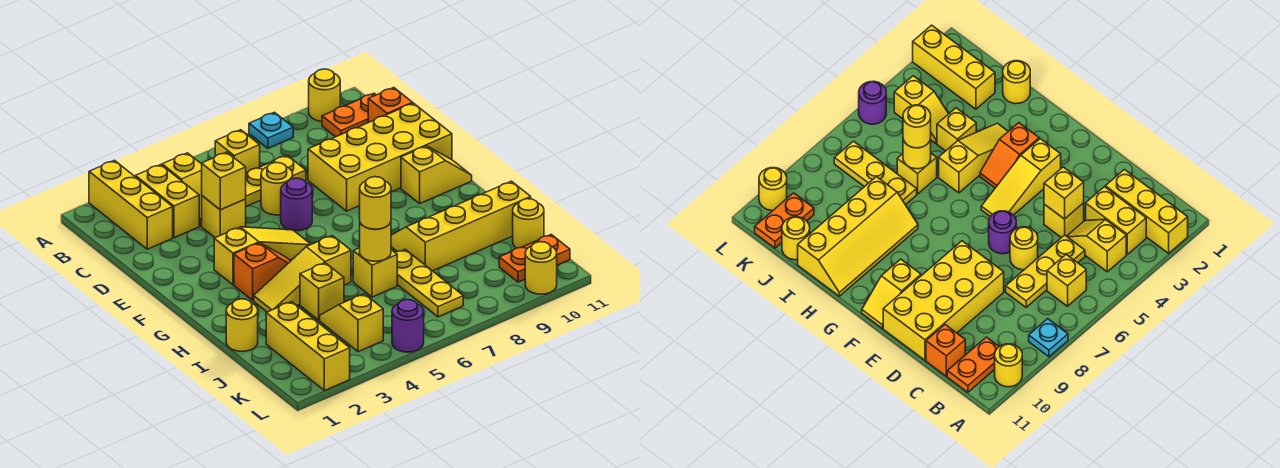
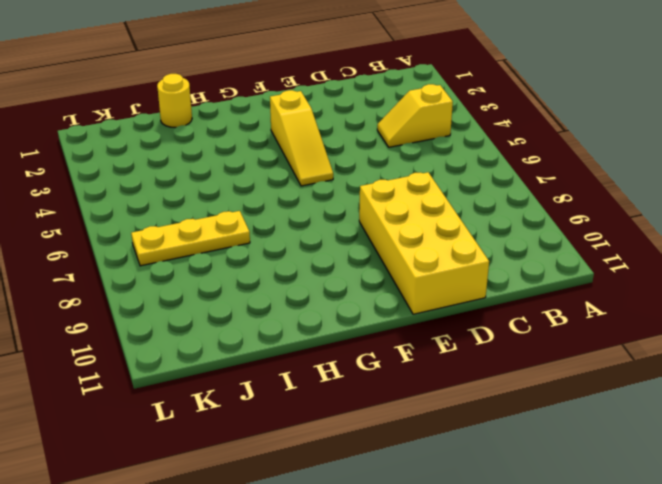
none -> yellow 1x3 brick [89,160,173,249]
none -> cyan 1x1 plate [249,112,293,148]
none -> yellow 1x1 round brick [309,69,340,121]
none -> yellow 1x2 brick [135,165,199,238]

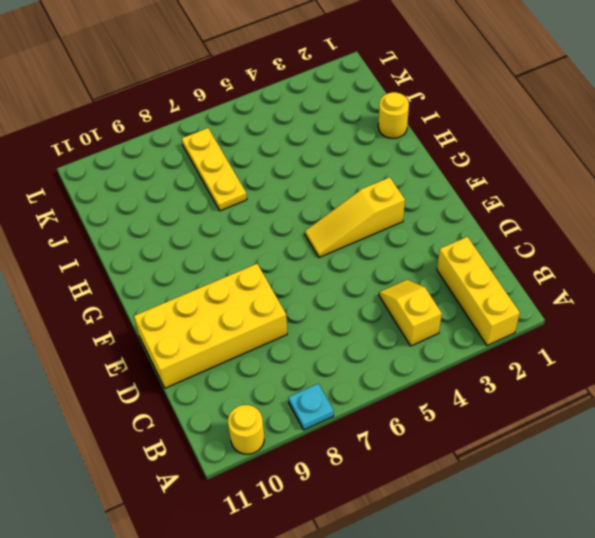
none -> yellow 1x2 brick [135,165,199,238]
none -> yellow 1x1 brick [215,130,260,173]
none -> orange 1x2 plate [322,93,376,137]
none -> yellow 1x3 plate [246,155,306,206]

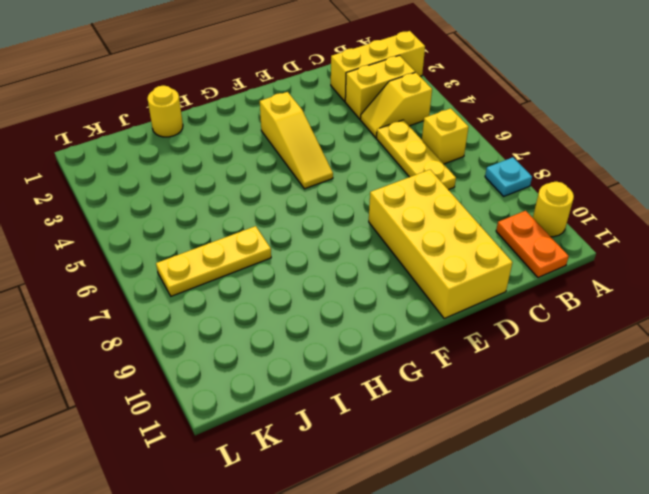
none -> orange 1x1 brick [368,88,413,123]
none -> yellow 1x1 brick [202,196,246,238]
none -> yellow 1x1 round brick [261,163,293,215]
none -> purple 1x1 round brick [281,178,312,231]

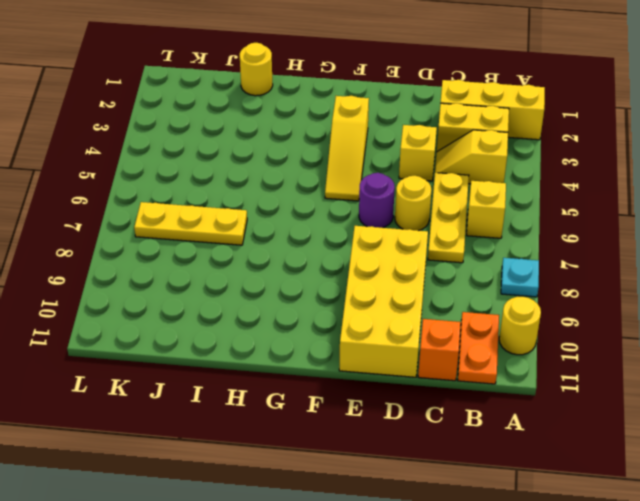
none -> yellow 1x2 slope [401,146,472,204]
none -> orange 1x2 slope [234,243,290,300]
none -> yellow 1x3 slope [254,236,351,312]
none -> yellow 2x4 slope [391,181,531,271]

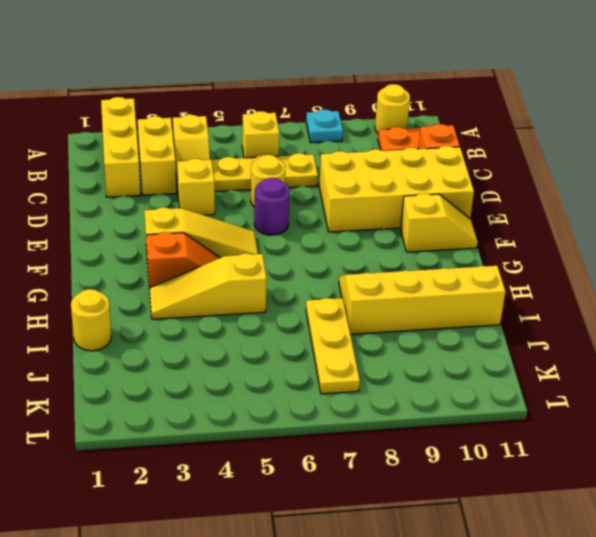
none -> yellow 1x1 brick [300,263,344,320]
none -> yellow 1x1 brick [353,248,397,297]
none -> yellow 1x3 brick [266,302,350,391]
none -> yellow 1x2 slope [320,294,383,352]

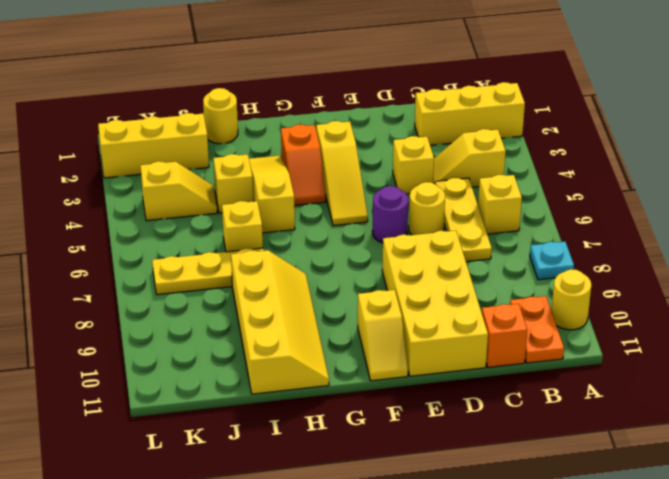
none -> yellow 1x2 brick [135,165,199,238]
none -> yellow 1x1 round brick [513,199,544,248]
none -> orange 1x2 plate [499,235,570,282]
none -> purple 1x1 round brick [392,300,424,352]

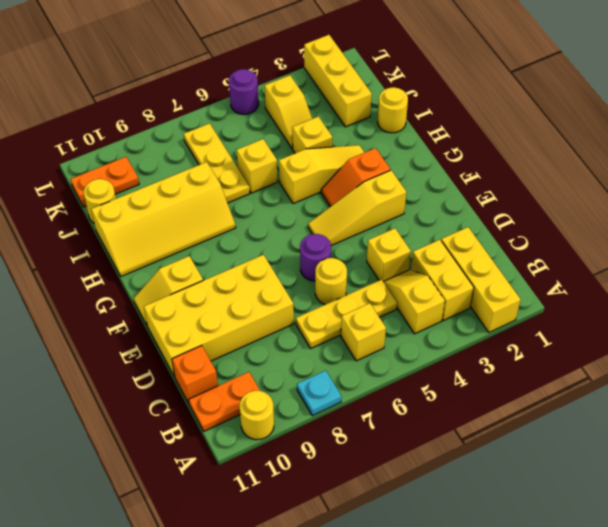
none -> yellow 1x1 round brick [525,242,557,294]
none -> yellow 1x1 brick [202,152,246,210]
none -> yellow 1x1 round brick [360,222,391,261]
none -> yellow 1x1 round brick [360,177,391,229]

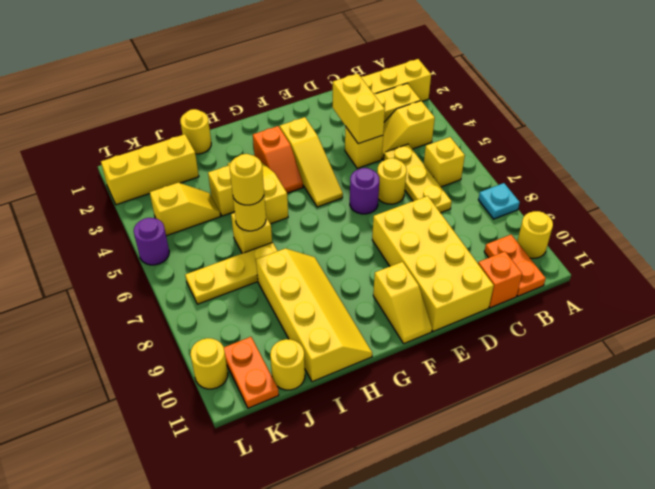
yellow 1x2 brick [333,74,385,144] -> yellow 1x1 brick [202,152,246,210]

